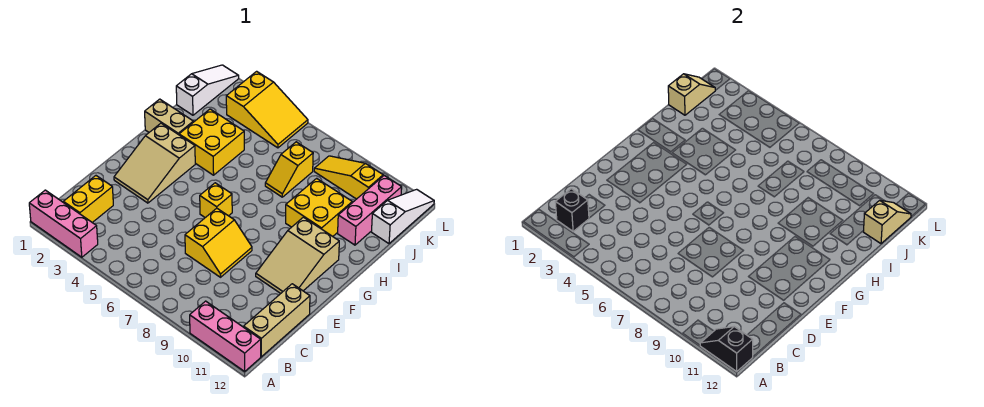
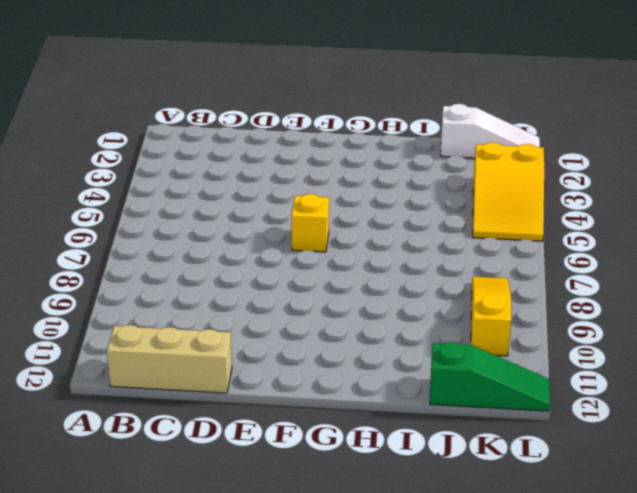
green 1x3 slope [430,342,550,411] -> white 1x3 slope [372,189,434,244]
none -> pink 1x3 brick [29,190,98,257]
none -> pink 1x3 brick [190,301,261,371]
none -> yellow 1x2 brick [63,176,113,223]

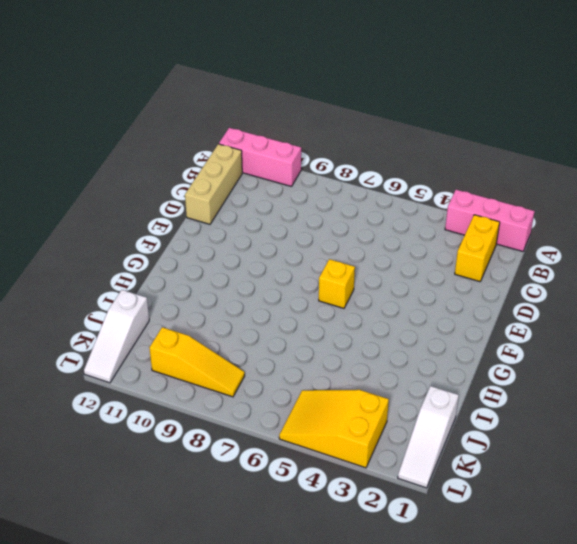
none -> yellow 2x2 slope [185,208,252,277]
none -> tan 2x3 slope [114,123,195,203]
none -> tan 2x3 slope [256,217,339,294]

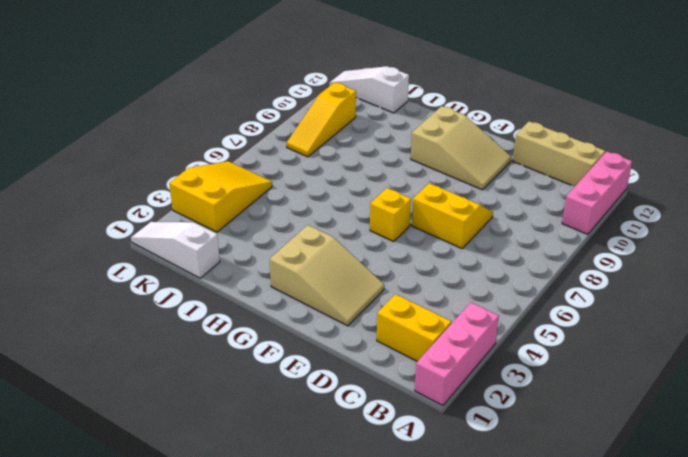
none -> tan 1x2 brick [145,99,193,135]
none -> yellow 2x2 brick [179,109,244,175]
none -> yellow 2x2 brick [286,178,352,236]

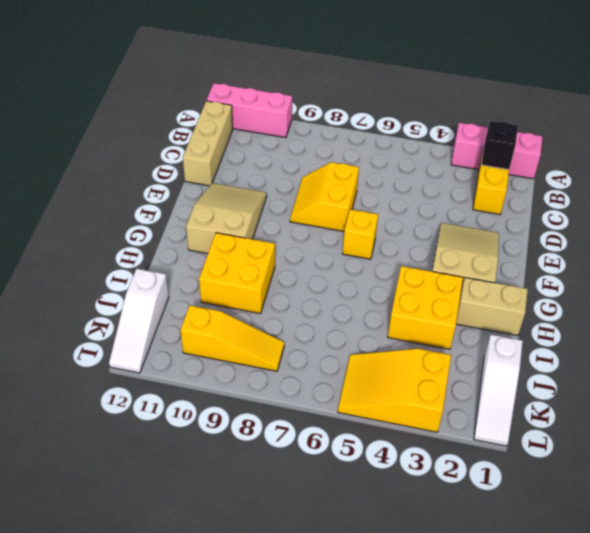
none -> yellow 1x2 slope [265,142,313,197]
none -> pink 1x3 brick [338,176,402,245]
none -> black 1x2 slope [700,327,753,371]

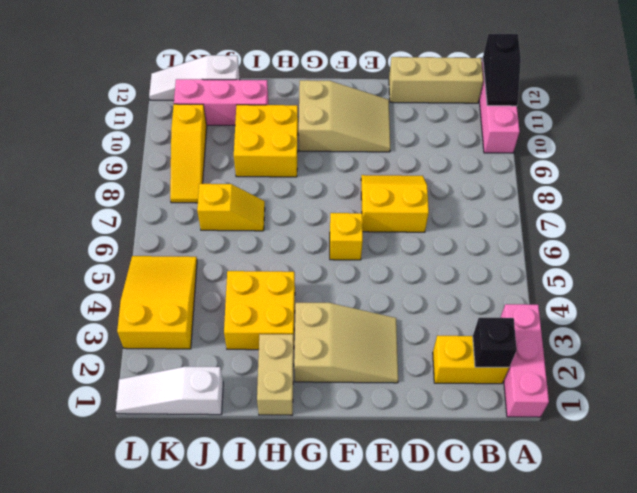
none -> tan 1x2 slope [668,74,715,115]
none -> tan 1x2 slope [863,200,911,244]

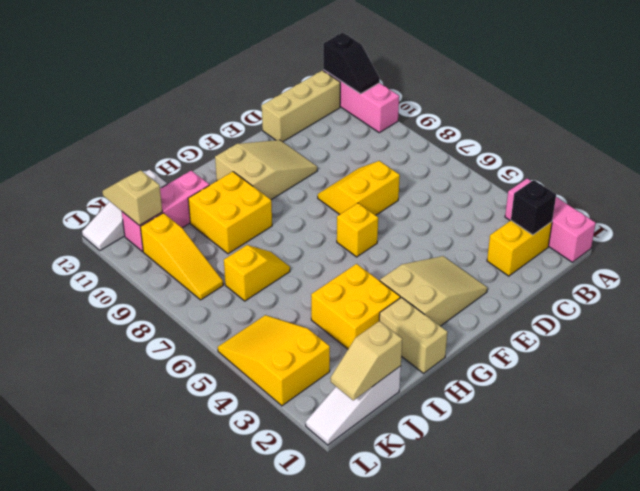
tan 1x2 slope [102,170,162,225] -> tan 1x2 slope turned to [863,200,911,244]

